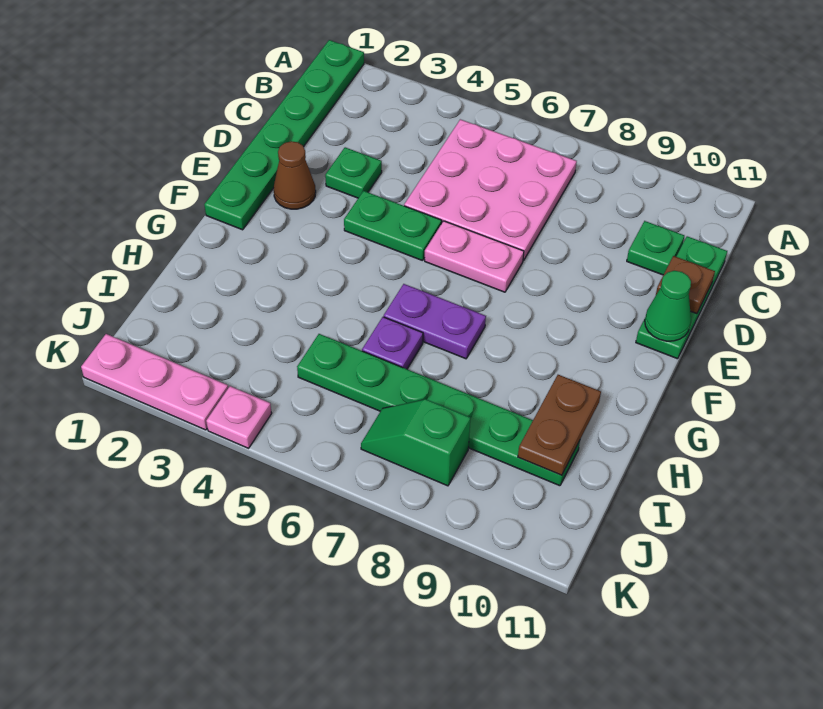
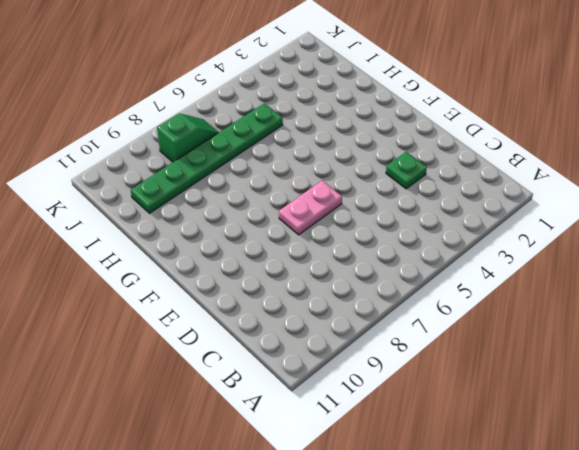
none -> green 1x6 plate [204,40,364,230]
none -> pink 3x3 plate [404,119,577,261]
none -> green 1x1 plate [627,221,684,275]

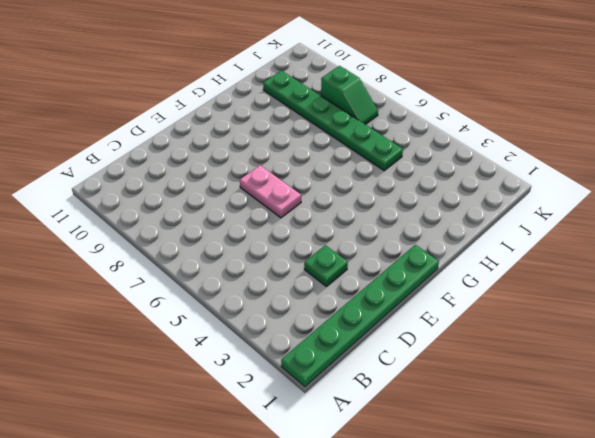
none -> pink 3x3 plate [404,119,577,261]
none -> green 1x1 plate [627,221,684,275]
none -> green 1x3 plate [636,236,727,359]

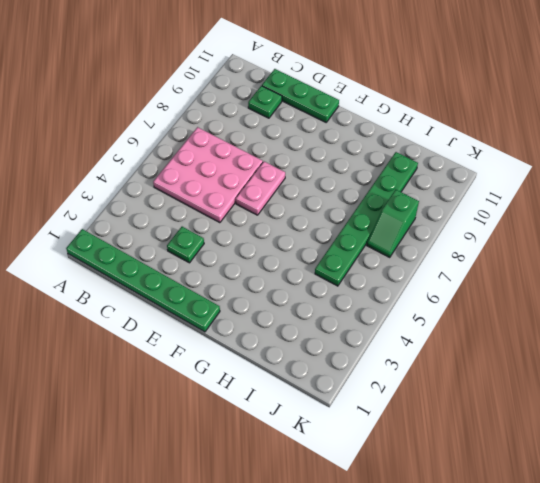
none -> brown 1x1 cone [274,141,316,209]
none -> green 1x2 plate [344,191,442,261]
none -> purple 1x2 plate [384,284,486,359]

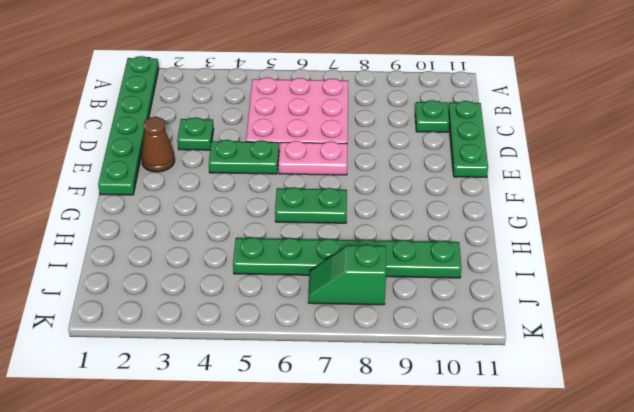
green 1x2 plate [275,187,347,223] -> purple 1x2 plate [384,284,486,359]
none -> purple 1x1 plate [362,317,423,369]
none -> pink 1x3 plate [81,334,228,430]
none -> pink 1x1 plate [206,386,272,448]

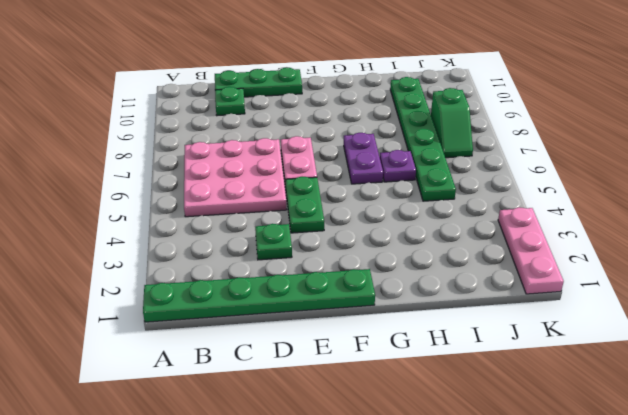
none -> brown 1x1 cone [274,141,316,209]
none -> pink 1x1 plate [206,386,272,448]
none -> brown 1x1 plate [656,256,715,314]

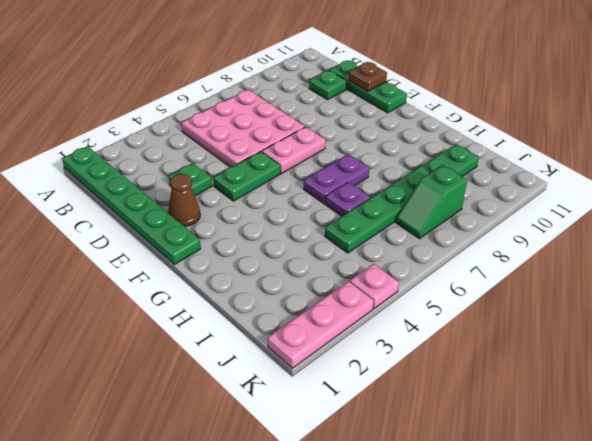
none -> green 1x1 cone [645,271,691,341]
none -> brown 1x2 plate [518,375,601,475]

